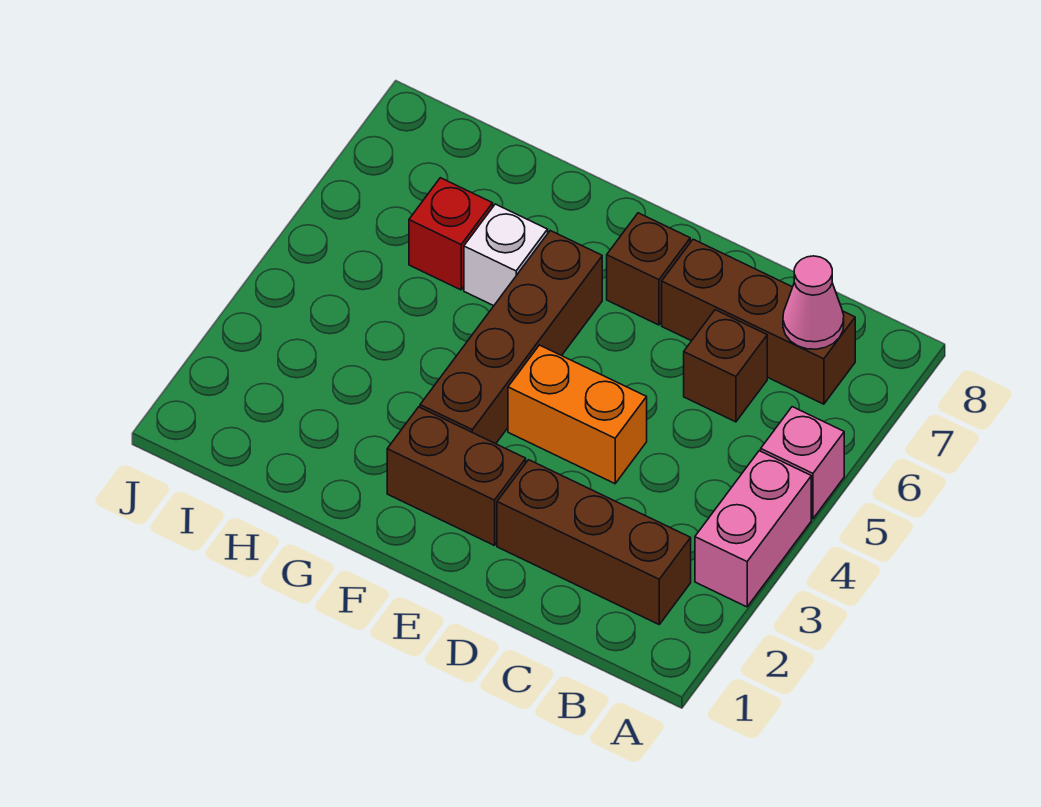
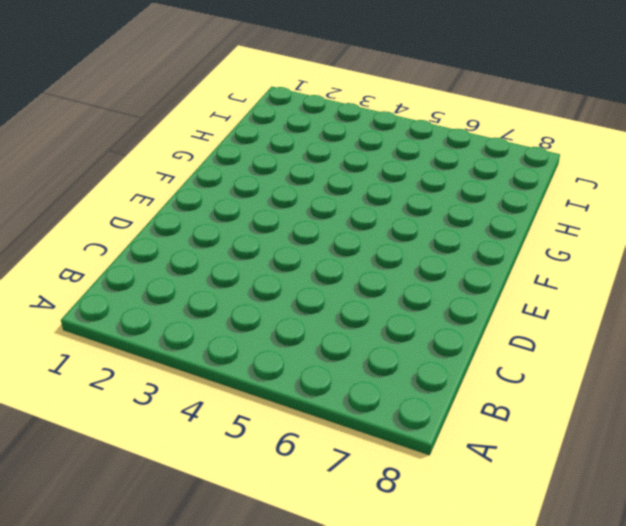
none -> pink 1x2 brick [695,451,811,607]
none -> pink 1x1 brick [761,407,844,519]
none -> brown 1x3 brick [497,460,691,624]

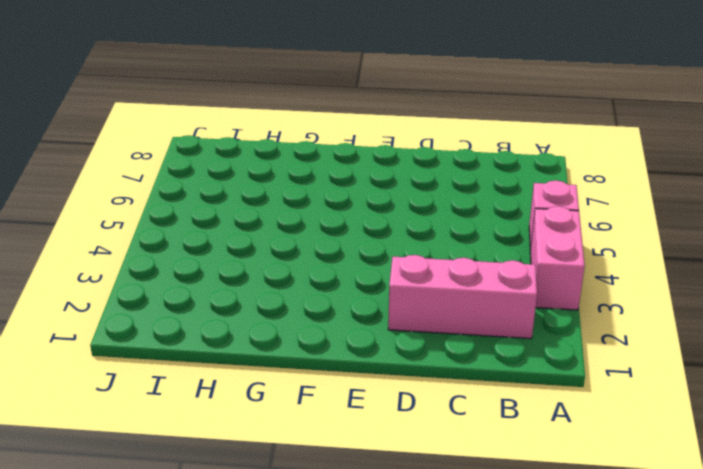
pink 1x3 brick [388,255,537,339] -> brown 1x3 brick [497,460,691,624]
none -> brown 1x3 brick [662,239,855,404]
none -> brown 1x1 brick [684,310,767,422]
none -> orange 1x2 brick [508,345,647,484]

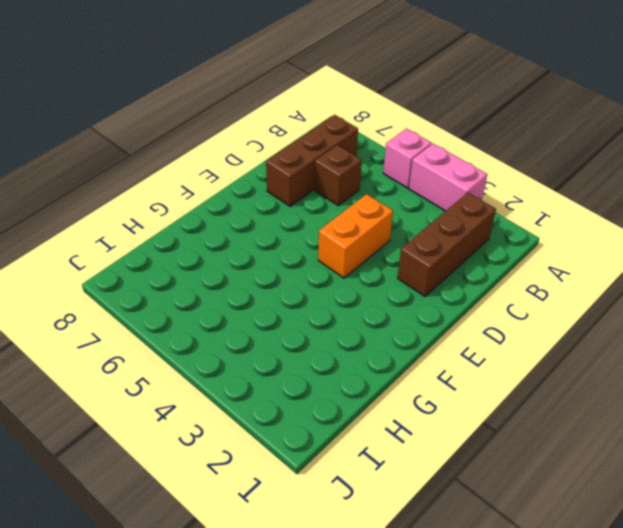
none -> brown 1x2 brick [387,407,526,546]
none -> brown 1x1 brick [607,213,690,325]
none -> brown 1x4 brick [420,231,602,444]

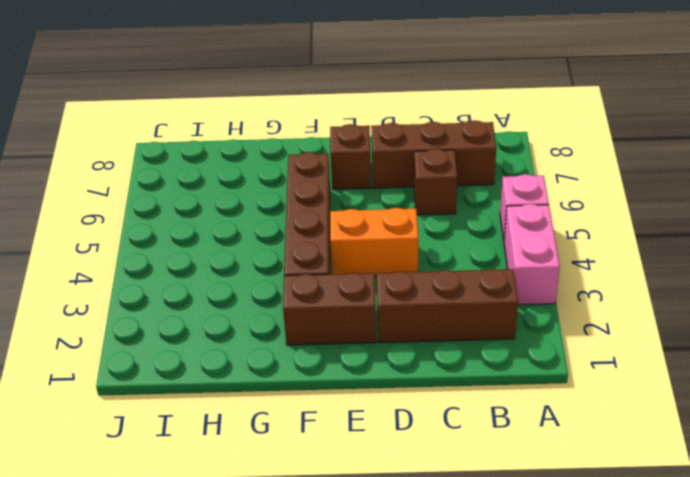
none -> white 1x1 brick [464,204,548,306]
none -> red 1x1 brick [409,178,493,290]
none -> pink 1x1 cone [783,256,844,349]

